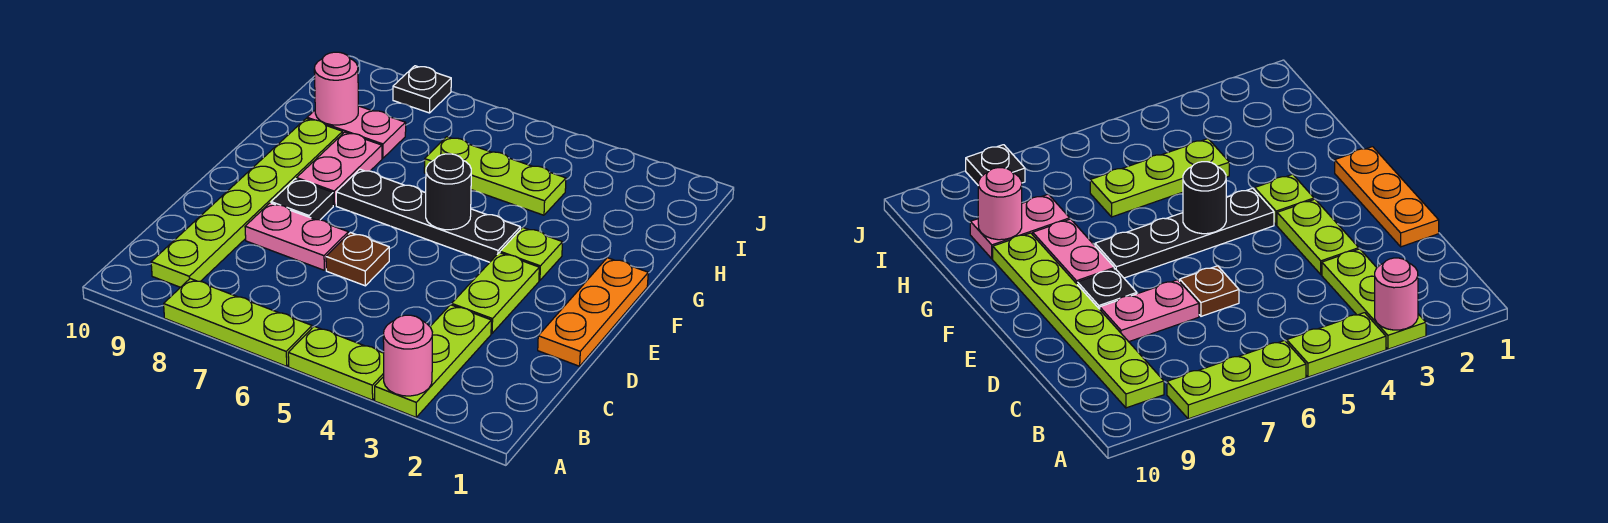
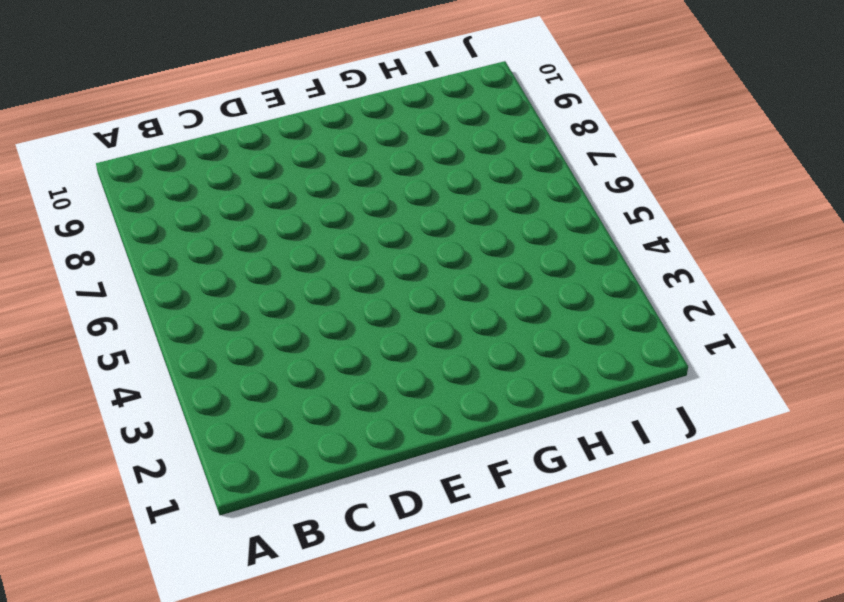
none -> lime 1x3 plate [375,305,491,417]
none -> lime 1x2 plate [288,326,384,400]
none -> lime 1x3 plate [164,279,312,366]

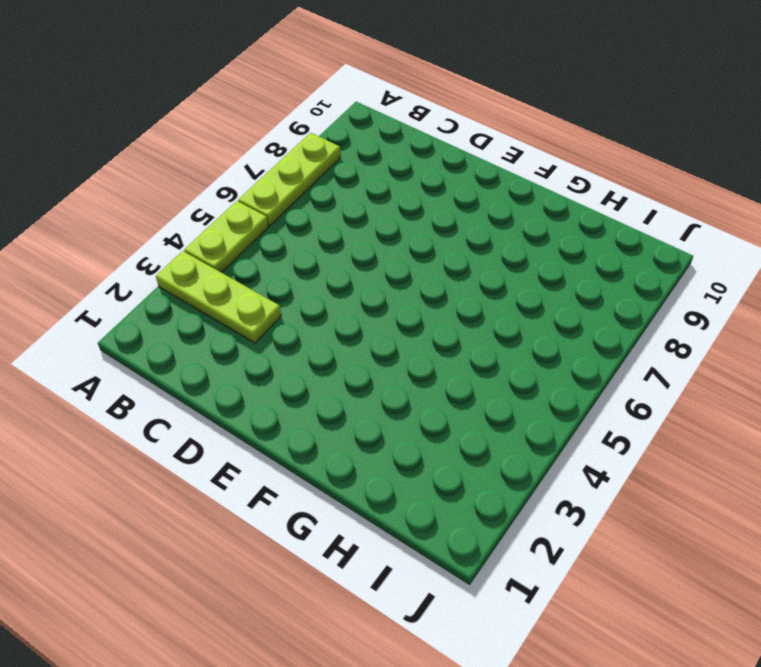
none -> lime 1x6 plate [151,119,343,287]
none -> orange 1x3 plate [538,258,648,366]
none -> lime 1x2 plate [452,253,539,333]

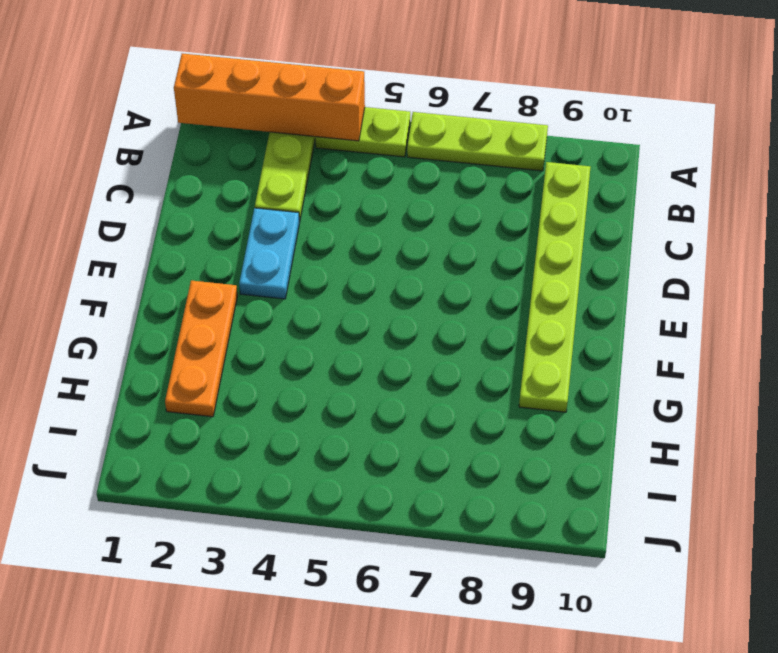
orange 1x4 brick [174,53,365,141] -> pink 1x1 round brick [383,315,432,396]
cyan 1x2 plate [239,208,300,299] -> lime 1x2 plate [452,253,539,333]
orange 1x3 plate [165,280,238,417] -> orange 1x3 plate moved to [538,258,648,366]
none -> brown 1x1 plate [326,233,389,286]
none -> pink 1x2 plate [245,203,348,270]
none -> black 1x1 plate [271,179,333,220]

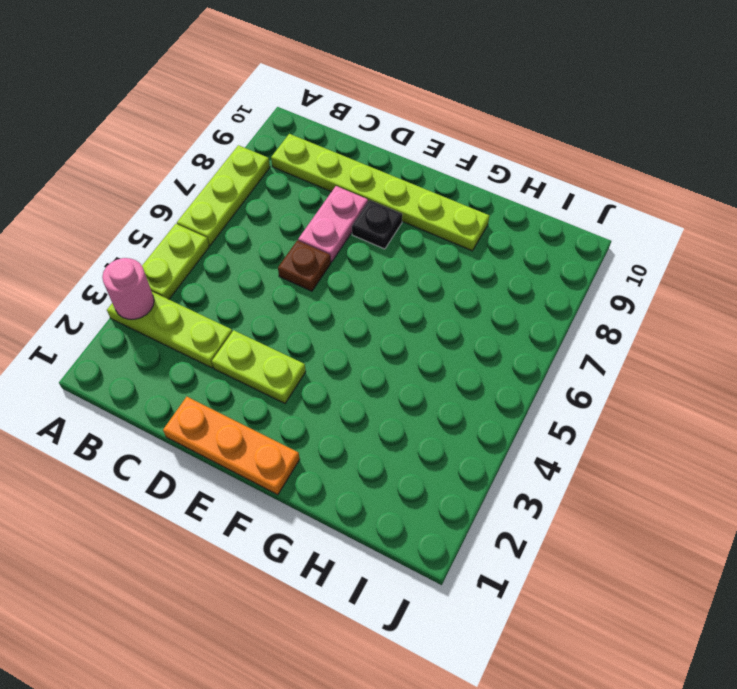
none -> lime 1x1 plate [500,227,563,281]
none -> black 1x4 plate [336,169,520,262]
none -> pink 1x2 plate [297,132,382,206]

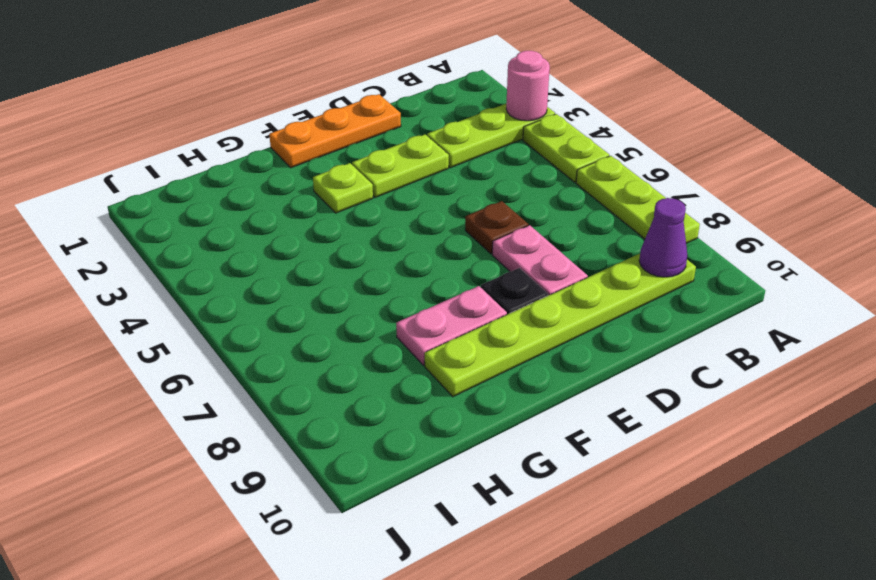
purple 1x1 cone [639,198,687,277] -> none
none -> black 1x4 plate [336,169,520,262]
none -> lime 1x3 plate [424,137,566,215]
none -> pink 1x2 plate [307,106,406,158]

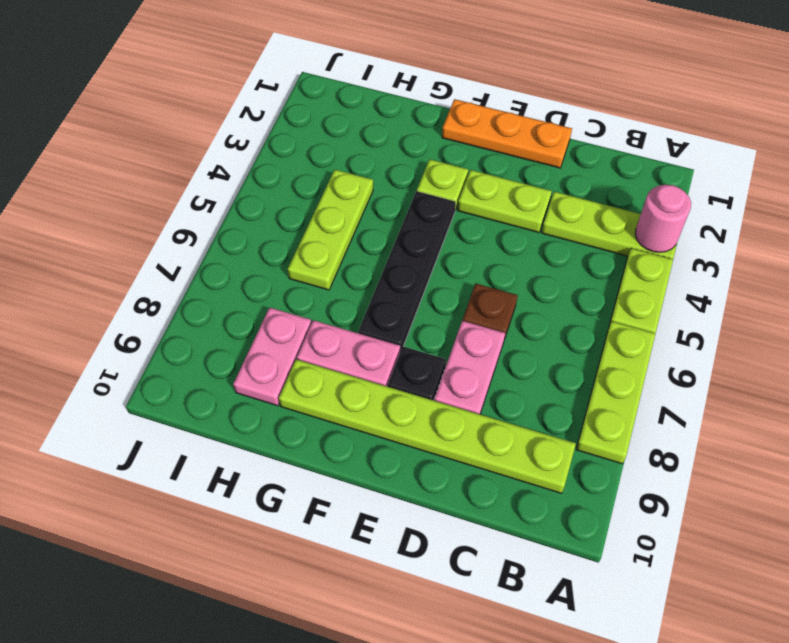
none -> black 1x1 plate [393,66,451,113]
none -> black 1x1 round brick [425,154,471,230]
none -> pink 1x1 round brick [314,52,358,125]

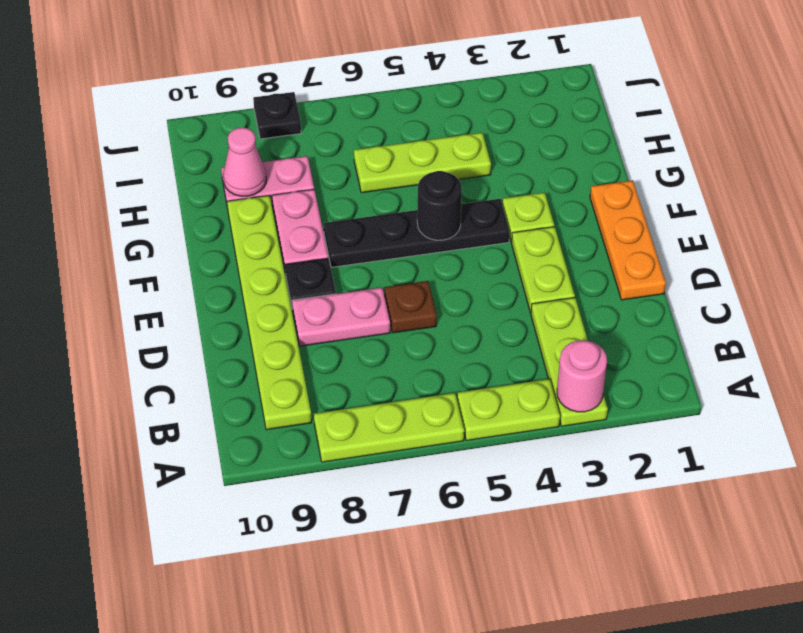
pink 1x1 cone [223,128,266,196] -> pink 1x1 round brick [314,52,358,125]

